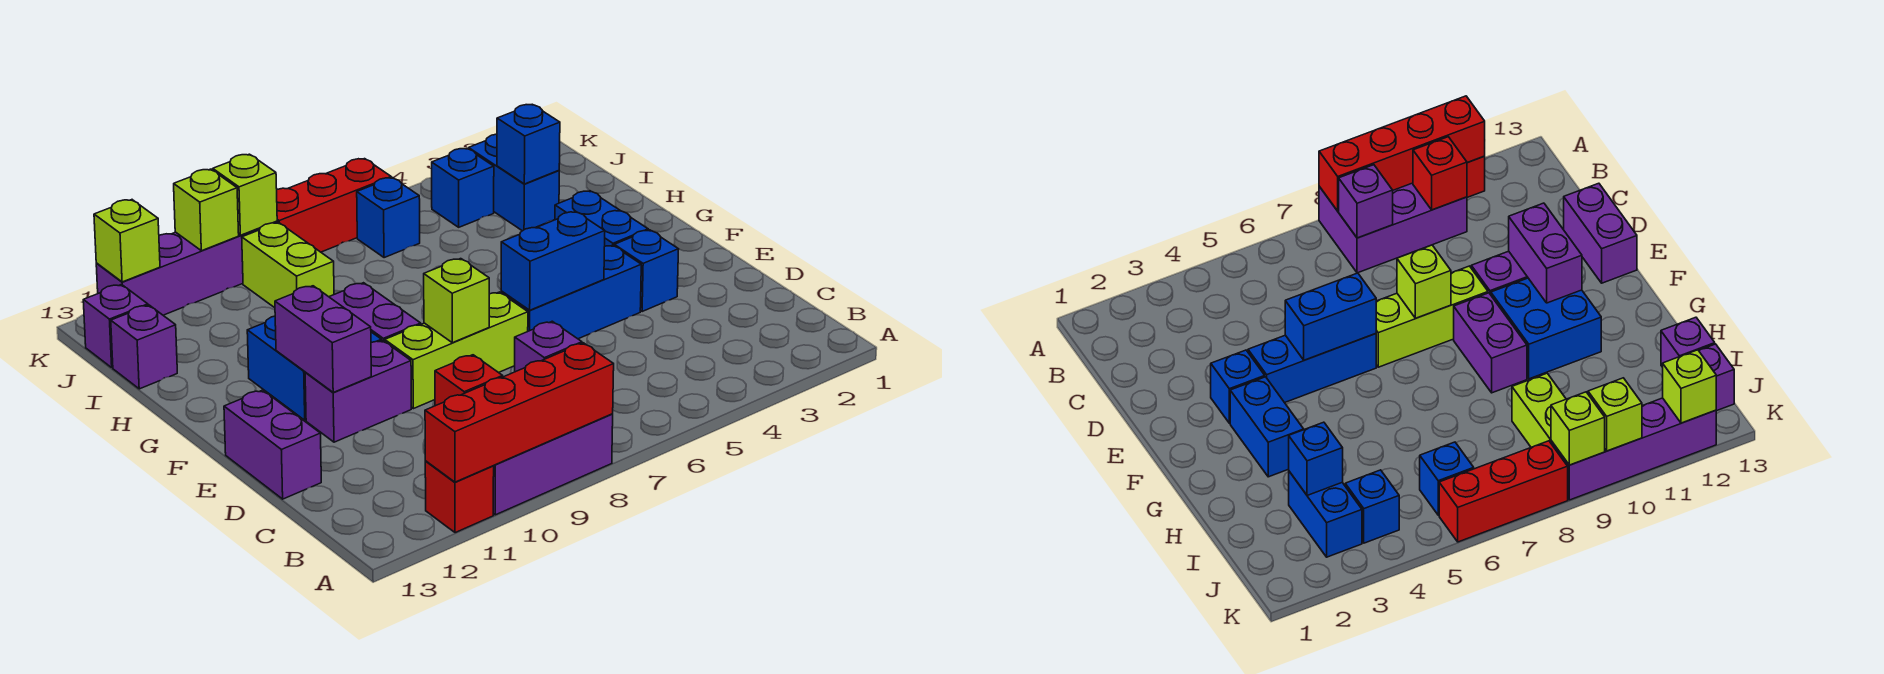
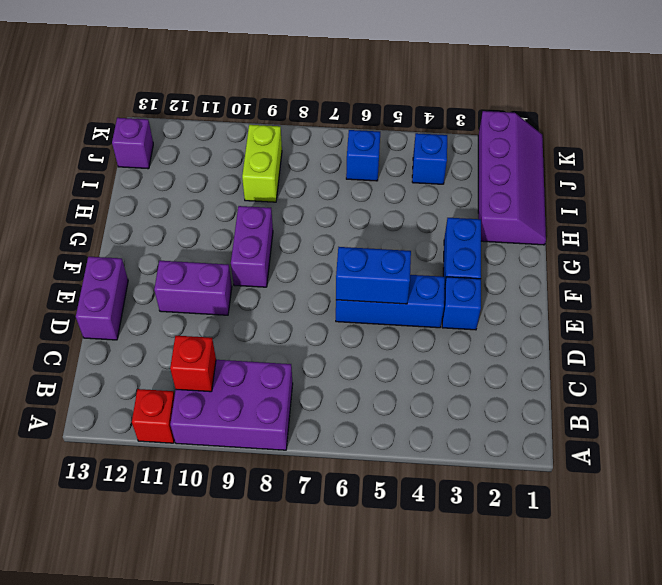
purple 2x4 slope [478,111,546,245] -> none
none -> lime 1x3 brick [385,292,528,409]
none -> blue 2x2 brick [247,316,381,420]
none -> blue 1x2 brick [469,134,559,231]

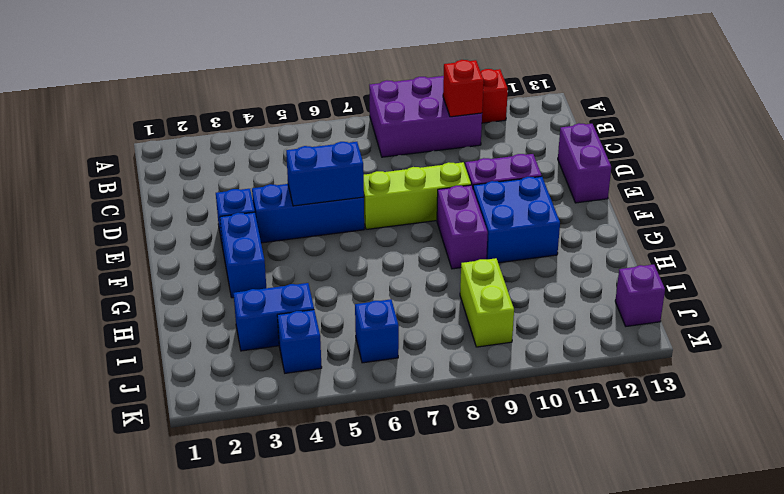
blue 1x2 brick [233,283,314,351] -> blue 1x2 brick turned to [469,134,559,231]
none -> purple 1x1 brick [111,305,177,389]
none -> red 1x3 brick [277,159,391,252]
none -> purple 1x4 brick [96,221,277,315]

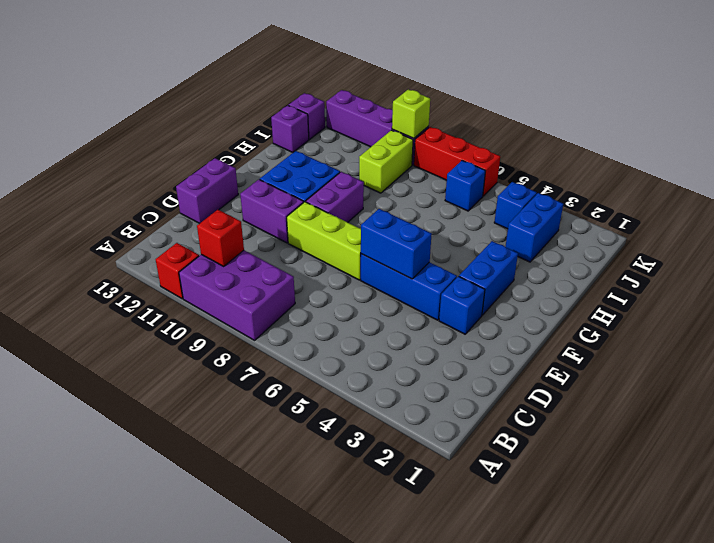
none -> red 1x4 brick [425,343,614,482]
none -> purple 1x1 brick [515,321,582,372]
none -> lime 1x1 brick [424,259,489,343]

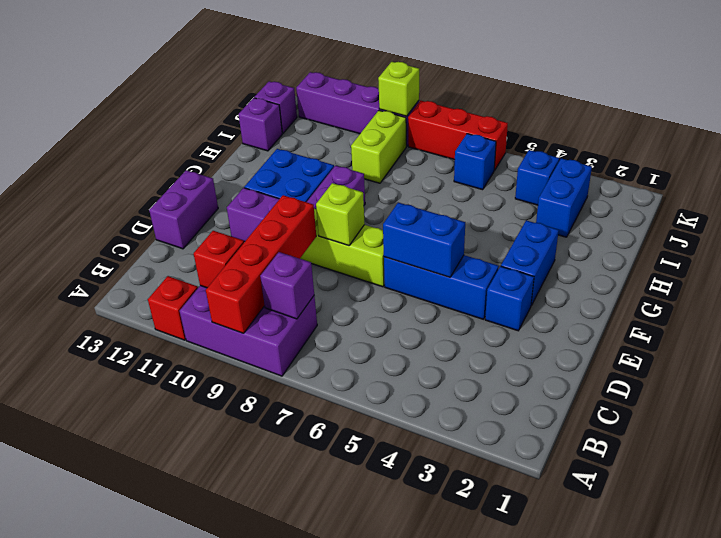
red 1x4 brick [206,195,316,333] -> red 1x4 brick turned to [425,343,614,482]
none -> purple 1x2 brick [275,286,371,392]
none -> blue 1x1 brick [497,104,560,184]
none -> lime 1x1 brick [174,169,239,251]

